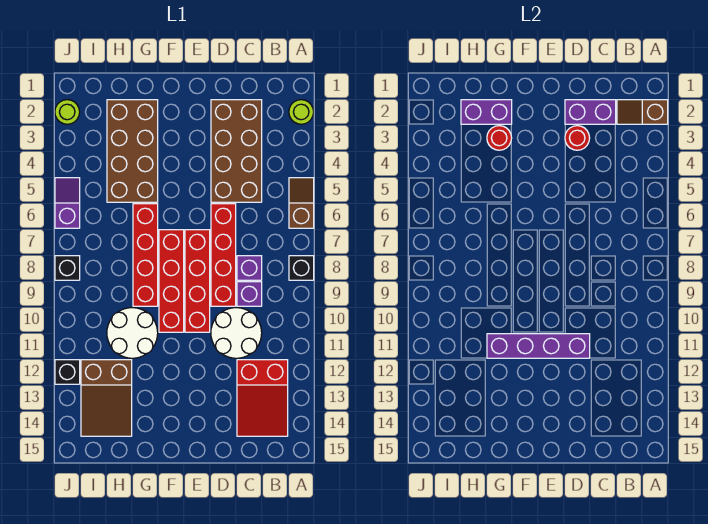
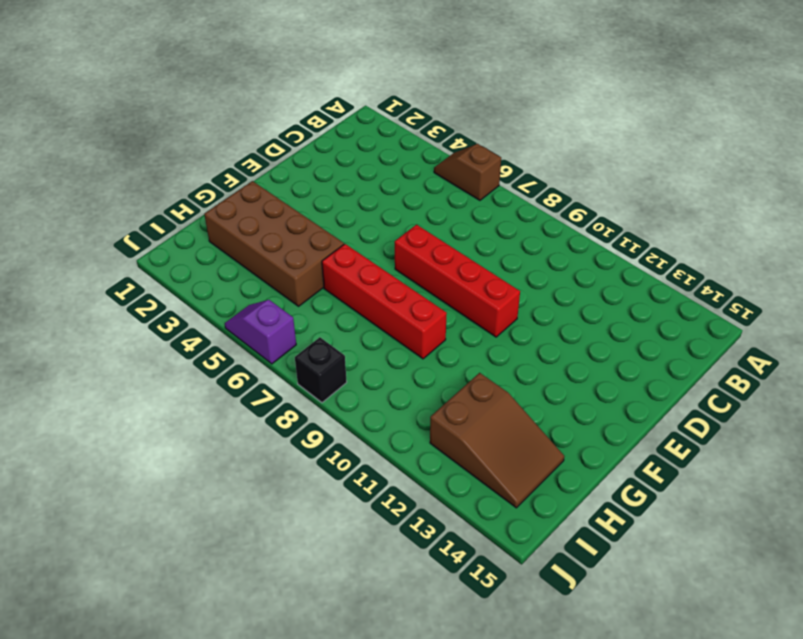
none -> lime 1x1 round brick [289,100,314,124]
none -> black 1x1 brick [289,256,314,280]
none -> red 2x3 slope [237,360,288,436]

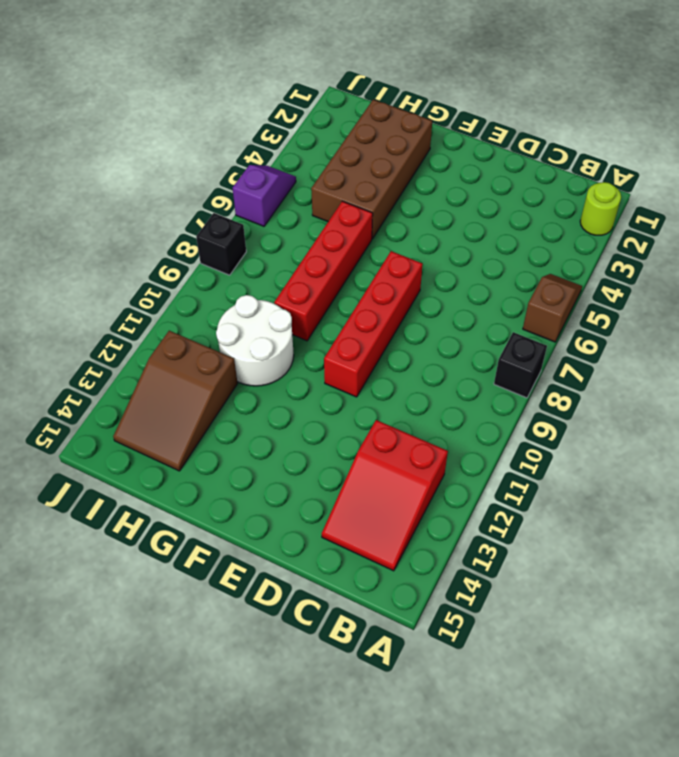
none -> brown 2x4 brick [211,100,262,202]
none -> purple 1x1 brick [237,256,262,280]
none -> purple 1x1 brick [237,282,262,306]

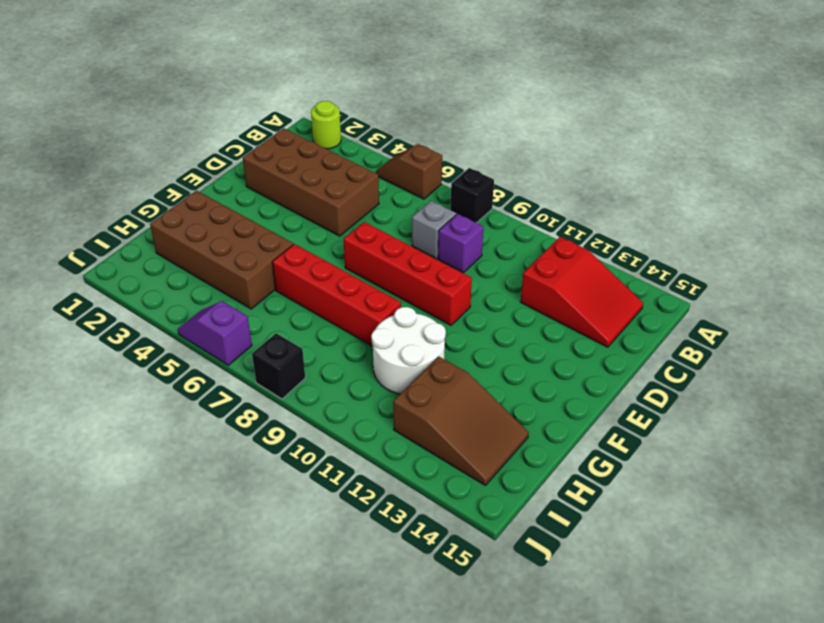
grey 1x1 brick [412,201,456,259] -> purple 1x1 brick [237,256,262,280]
none -> white 2x2 round brick [211,308,262,358]
none -> red 1x4 brick [211,204,236,306]
none -> red 1x4 brick [159,230,184,332]

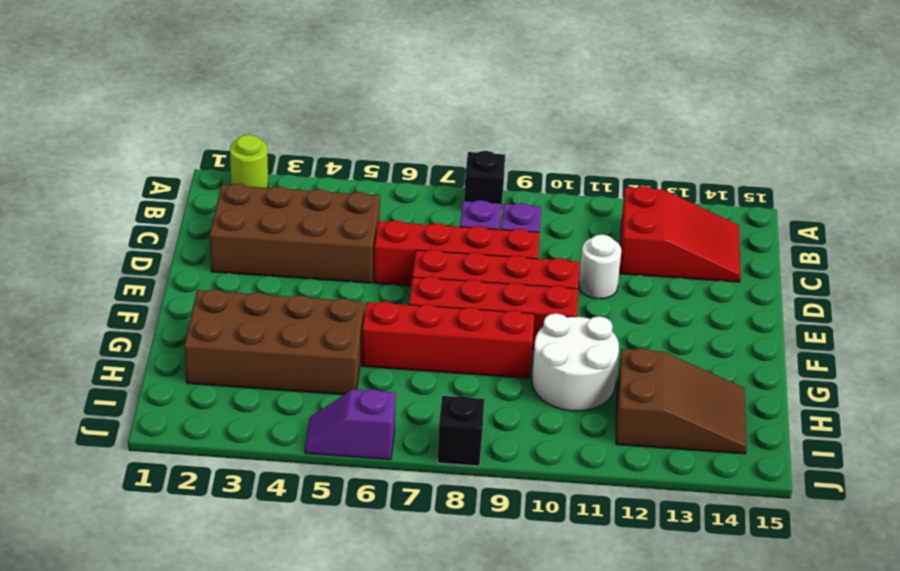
white 1x1 round brick [579,235,621,299] -> white 2x2 round brick [211,308,262,358]
none -> brown 1x2 slope [289,178,314,228]
none -> lime 1x1 round brick [55,100,80,124]
none -> black 1x1 brick [55,360,80,384]

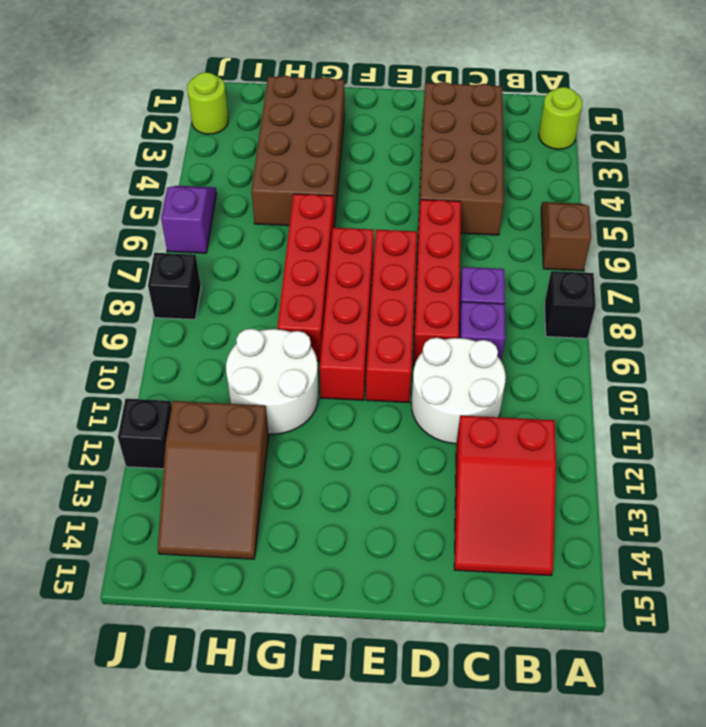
none -> brown 1x2 slope [617,100,668,124]
none -> purple 1x2 brick [565,100,616,124]
none -> red 1x1 round brick [565,126,590,150]

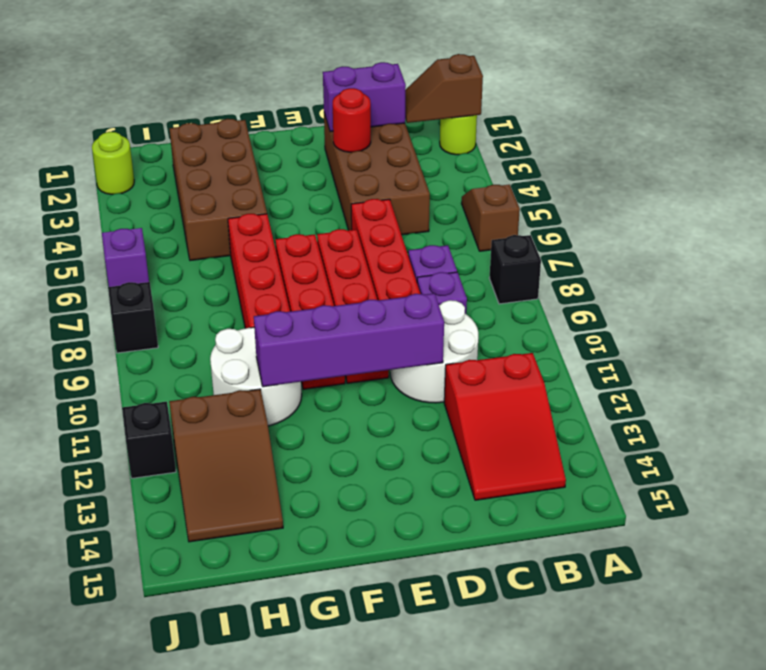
none -> purple 1x2 brick [461,100,512,124]
none -> red 1x1 round brick [487,126,512,150]

